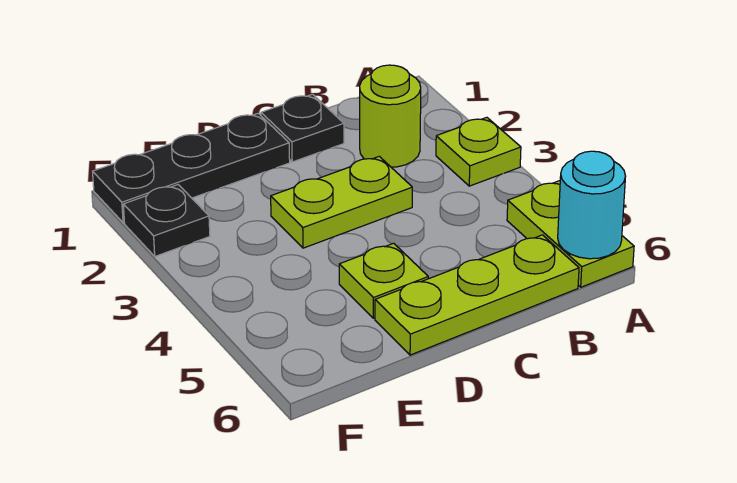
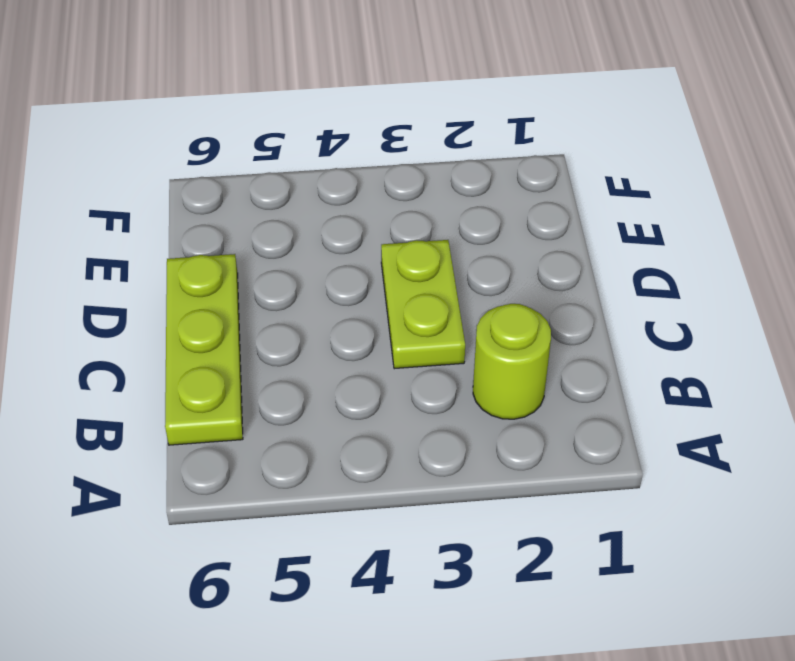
none -> lime 1x1 plate [436,117,521,186]
none -> lime 1x2 plate [507,181,634,287]

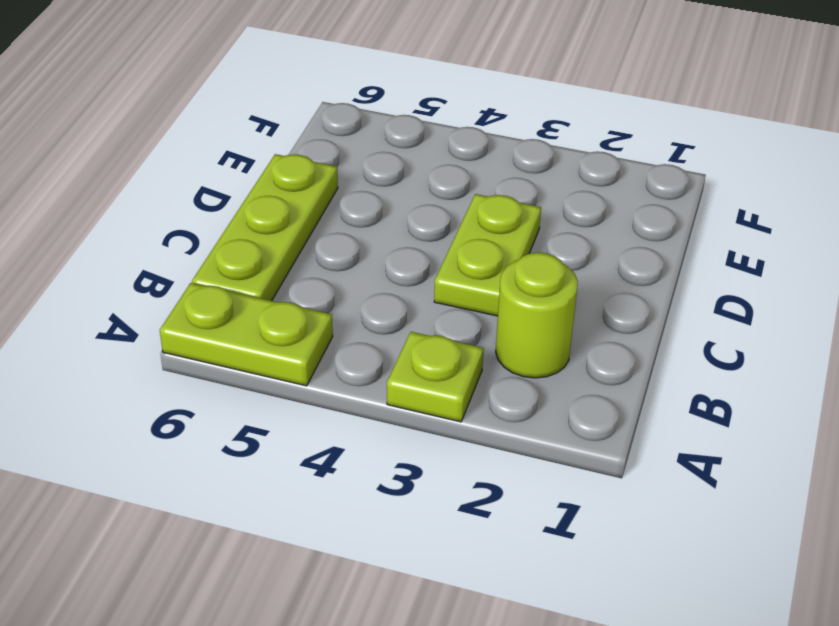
none -> black 1x1 plate [261,94,344,162]
none -> black 1x3 plate [93,113,290,223]

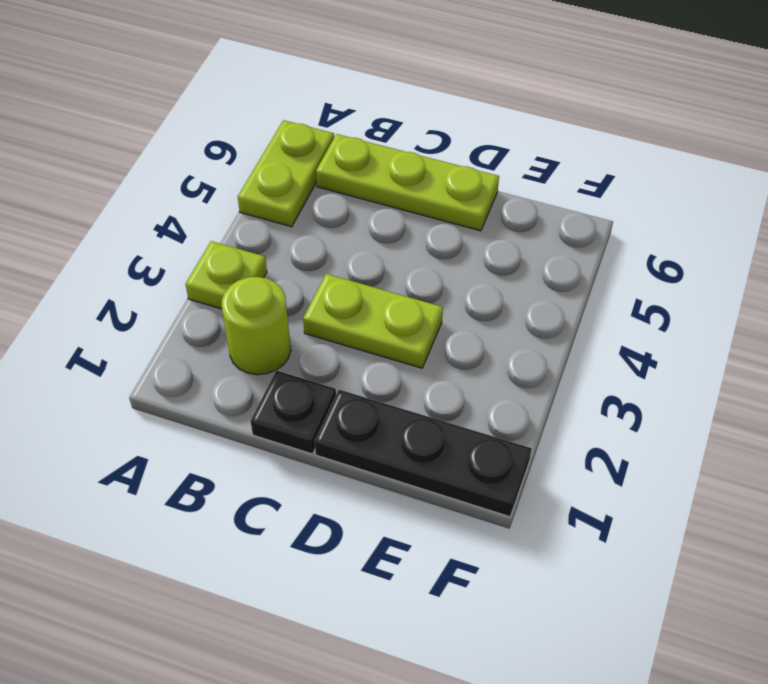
none -> lime 1x1 plate [339,243,428,318]
none -> black 1x1 plate [123,185,210,256]

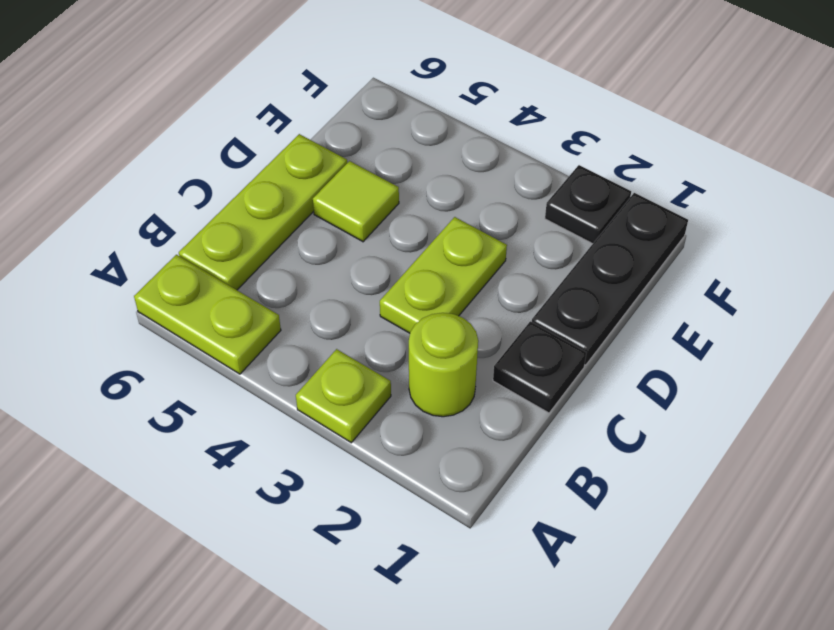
lime 1x1 tile [313,161,399,242] -> lime 1x1 plate [339,243,428,318]
none -> cyan 1x1 round brick [558,151,626,259]

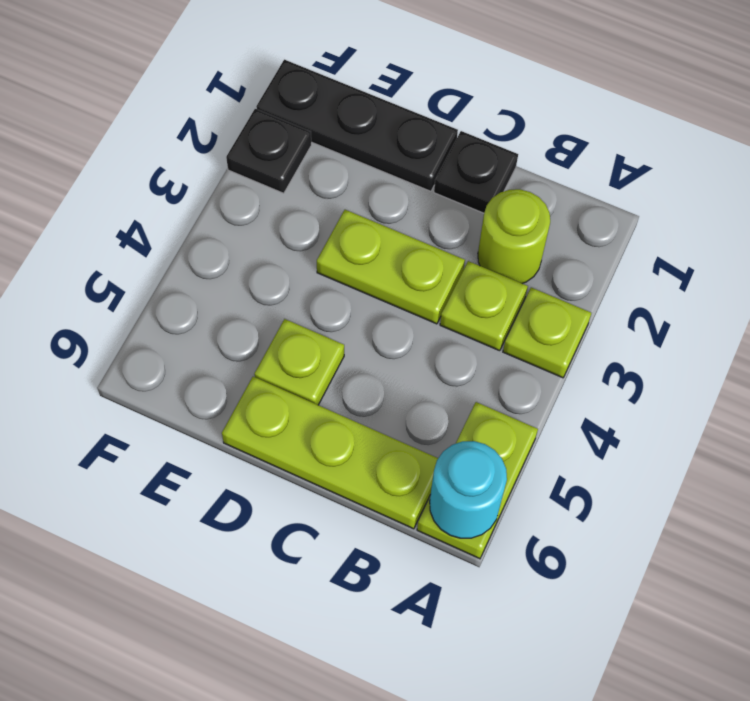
lime 1x1 plate [440,261,528,351] -> none

